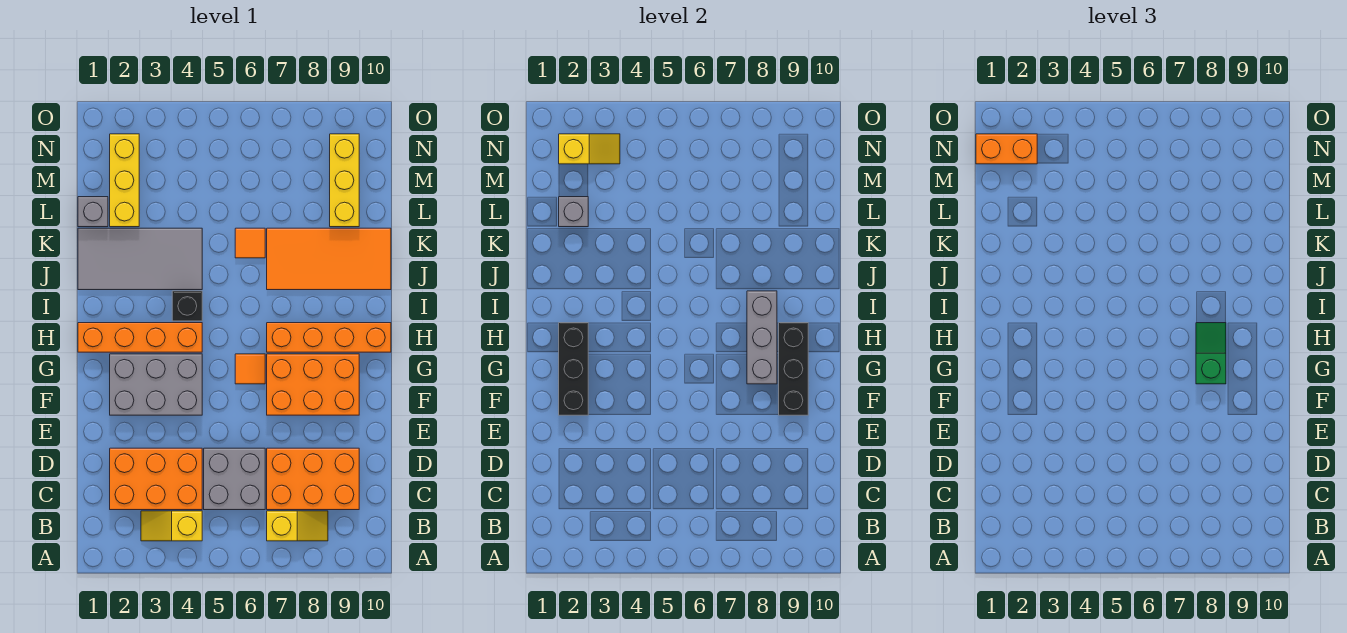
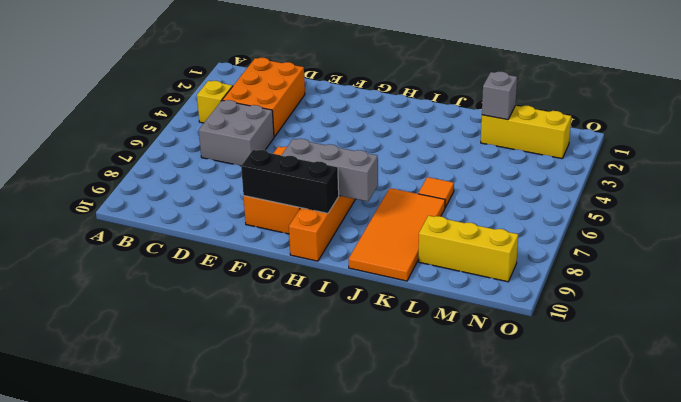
none -> yellow 1x2 slope [267,511,328,541]
none -> orange 2x3 brick [267,448,359,510]
none -> grey 2x3 brick [110,354,202,415]

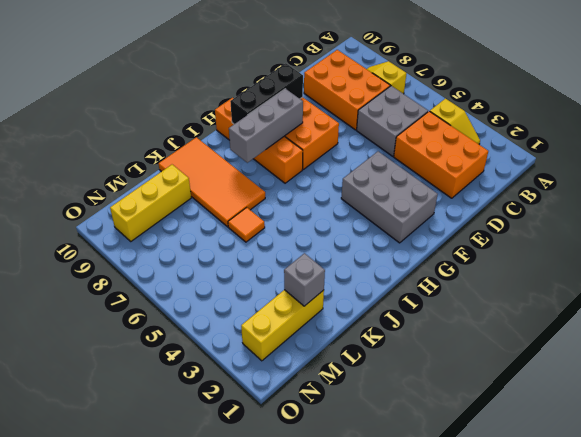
none -> orange 1x1 tile [235,354,265,384]
none -> orange 1x4 brick [78,323,202,352]
none -> black 1x1 brick [172,291,202,321]

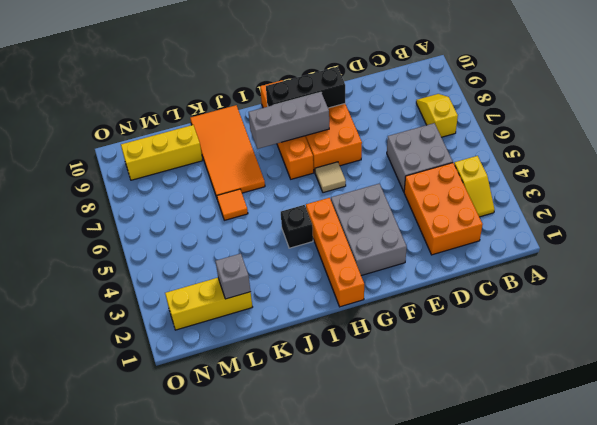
tan 1x1 tile [315,162,346,193] -> orange 1x1 tile [235,354,265,384]
none -> orange 2x3 brick [267,448,359,510]
none -> grey 2x4 tile [78,228,202,290]
none -> grey 1x1 brick [78,197,108,227]

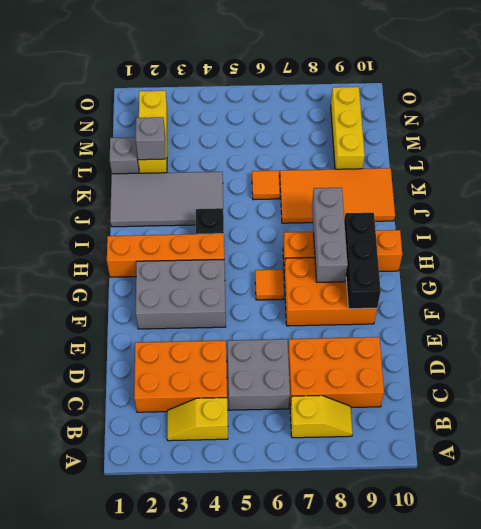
none -> black 1x3 brick [559,323,588,415]
none -> yellow 1x2 slope [559,134,620,164]
none -> green 1x2 slope [1196,323,1226,384]

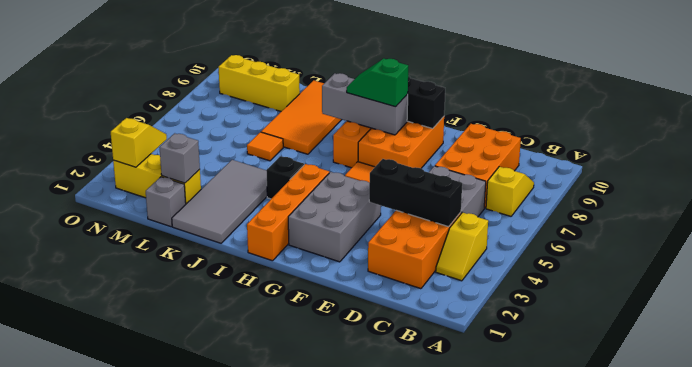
black 1x3 brick [369,159,462,227] -> black 1x3 brick moved to [559,323,588,415]
none -> orange 1x2 brick [976,134,1037,164]

